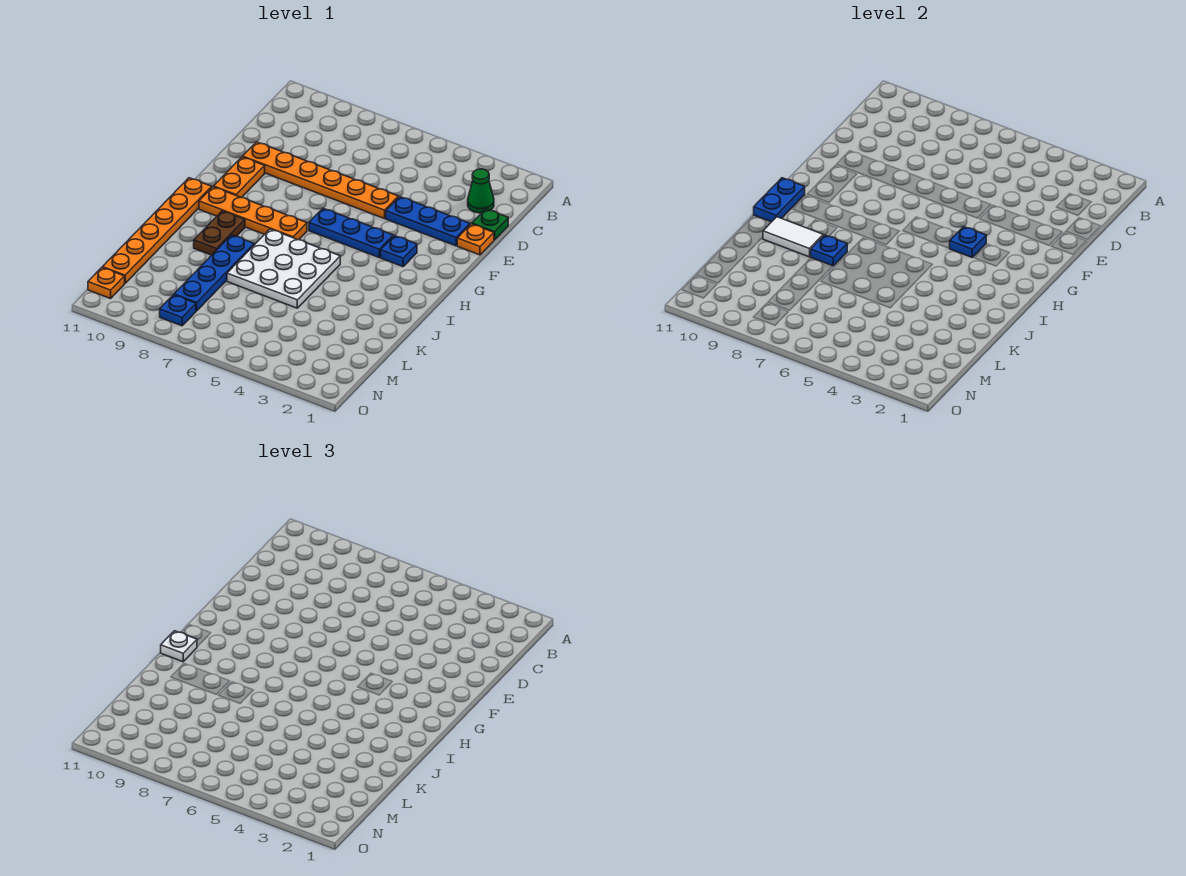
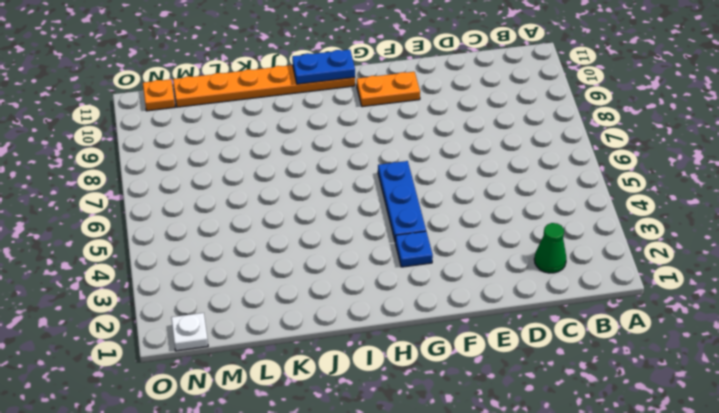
white 1x1 plate [171,313,208,351] -> white 1x1 plate moved to [161,631,197,662]
none -> green 1x1 plate [472,209,508,240]
none -> orange 1x1 plate [457,224,494,255]
none -> blue 1x3 plate [386,197,470,246]

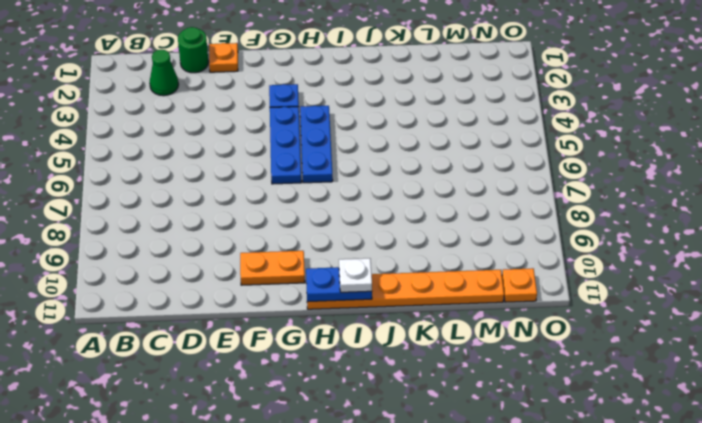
green 1x1 round brick [178,27,208,73] -> green 1x1 plate [472,209,508,240]
blue 1x3 plate [300,106,333,183] -> blue 1x3 plate moved to [386,197,470,246]
none -> orange 1x6 plate [243,142,398,219]
none -> orange 1x4 plate [199,187,307,240]
none -> white 3x3 plate [227,229,340,308]

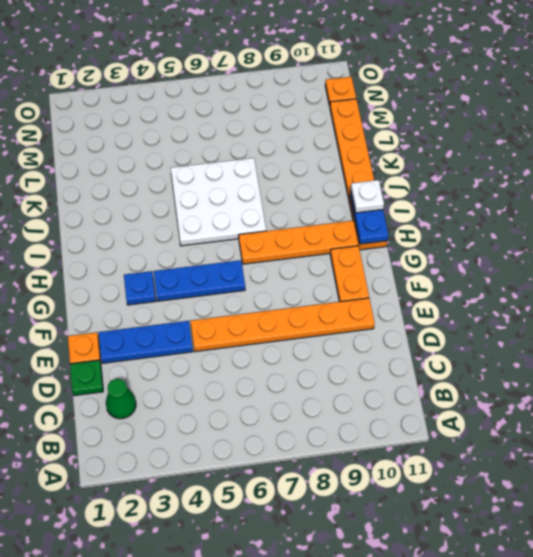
none -> brown 1x2 plate [194,211,245,255]
none -> blue 1x4 plate [174,235,254,311]
none -> blue 1x1 plate [160,295,196,326]

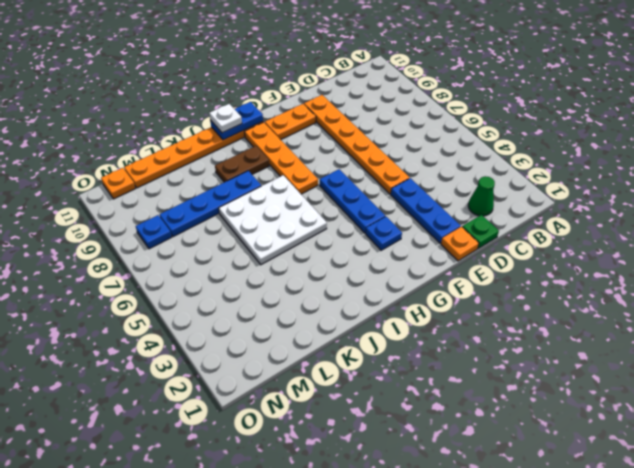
none -> blue 1x1 plate [949,226,986,257]
none -> blue 1x1 plate [811,235,847,266]
none -> white 1x2 tile [763,217,823,257]

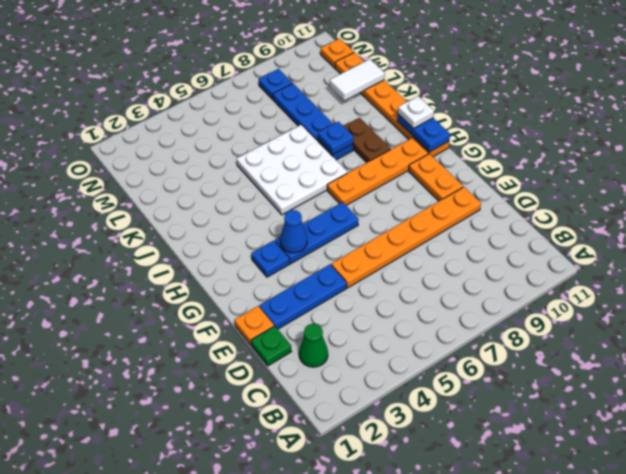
blue 1x1 cone [280,210,307,253] -> blue 1x1 plate [949,226,986,257]
white 1x2 tile [330,59,385,100] -> white 1x2 tile moved to [763,217,823,257]

